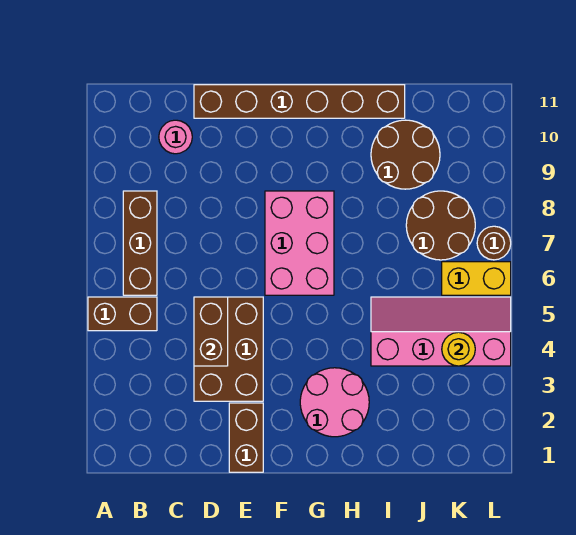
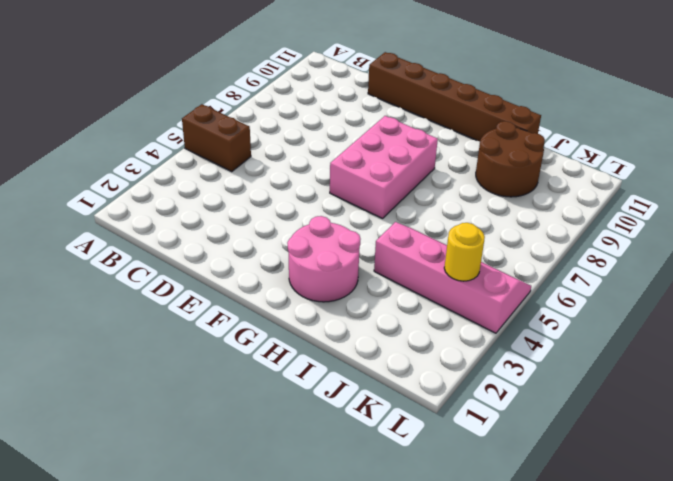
none -> brown 1x3 brick [123,191,157,295]
none -> pink 1x1 round brick [159,120,192,154]
none -> brown 2x3 brick [194,297,263,401]

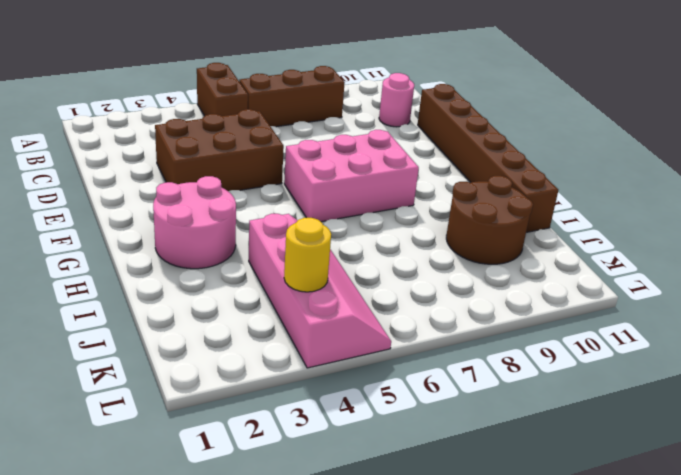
none -> brown 1x2 brick [229,403,263,472]
none -> brown 2x2 round brick [406,191,475,260]
none -> yellow 1x2 brick [442,262,511,295]

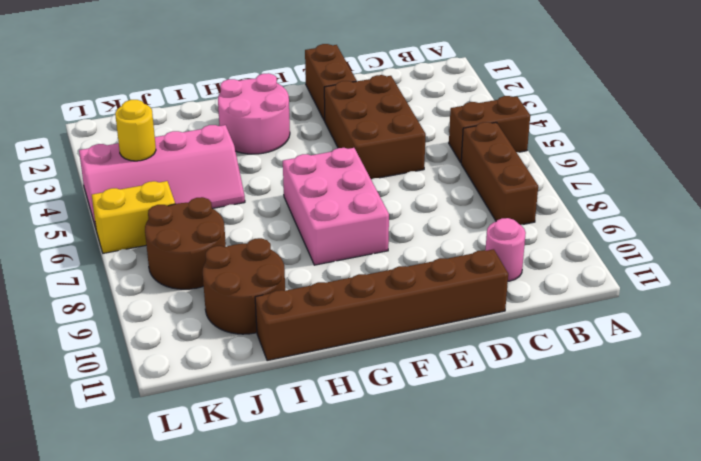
none -> brown 1x1 round brick [477,226,511,260]
none -> brown 1x2 brick [194,297,228,366]

